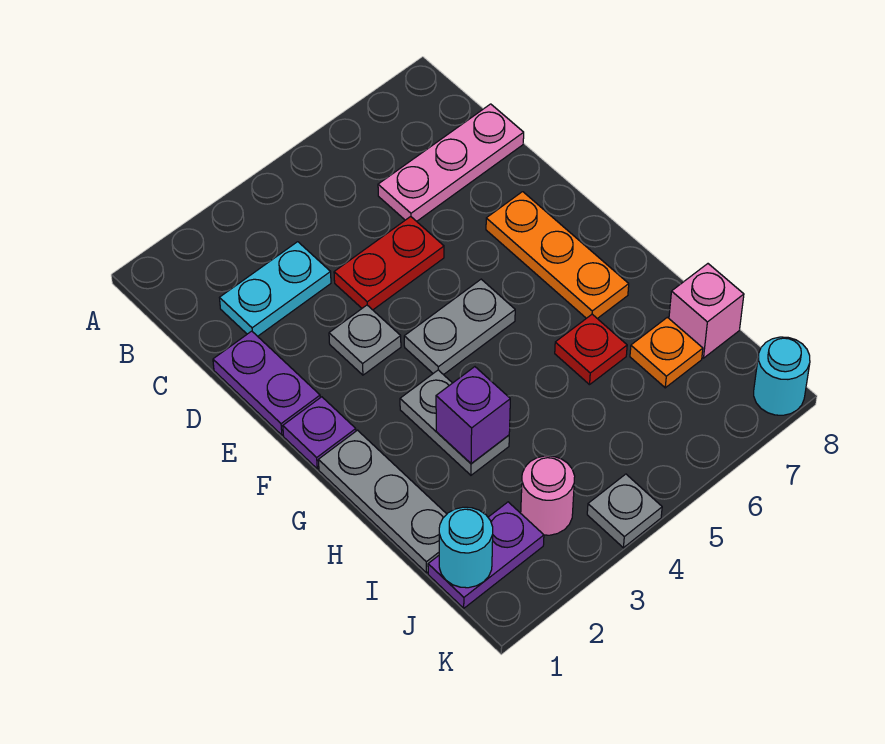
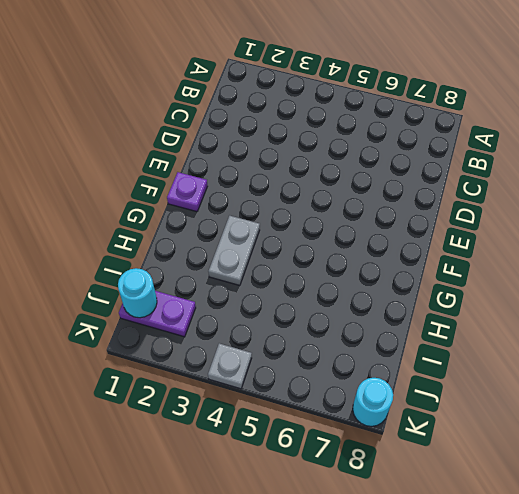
none -> cyan 1x2 plate [220,242,331,336]
none -> pink 1x3 plate [378,104,524,221]
none -> purple 1x2 plate [213,331,320,435]

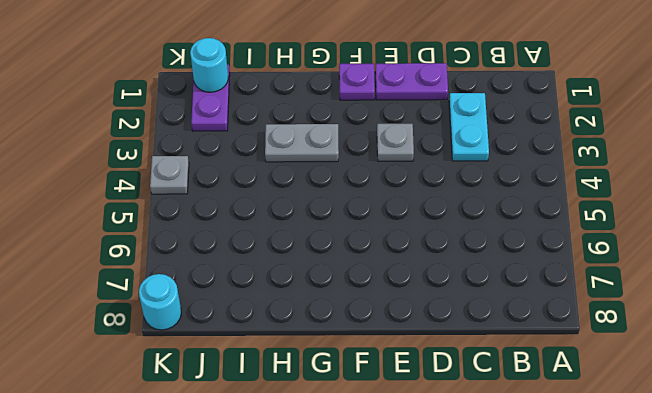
none -> pink 1x3 plate [378,104,524,221]
none -> red 1x2 plate [334,217,444,310]
none -> orange 1x3 plate [486,192,629,319]

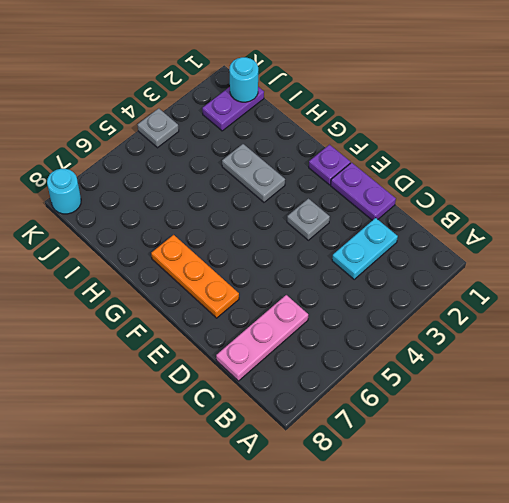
none -> red 1x2 plate [334,217,444,310]
none -> grey 1x2 plate [404,279,515,375]
none -> grey 1x3 plate [318,430,447,573]

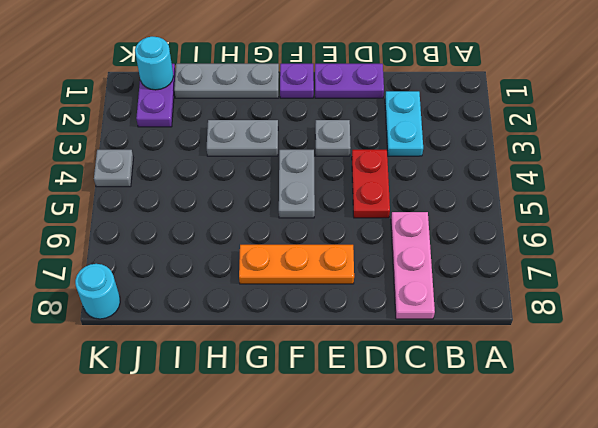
none -> red 1x1 plate [555,314,627,385]
none -> orange 1x1 plate [630,317,703,388]
none -> pink 1x1 brick [669,264,744,358]

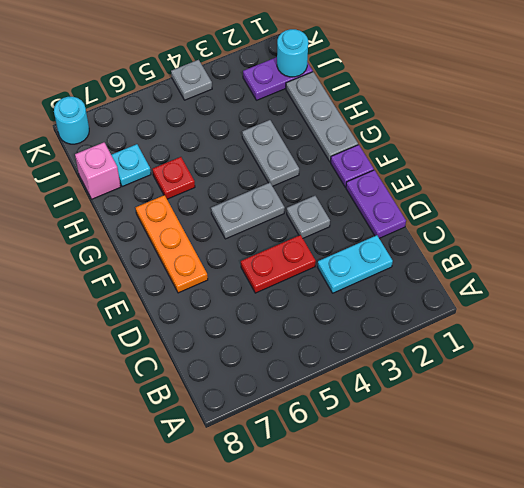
cyan 1x1 plate [112,144,151,187] -> orange 1x1 plate [630,317,703,388]
none -> pink 1x3 plate [378,104,524,221]
none -> pink 1x1 round brick [521,456,575,535]
none -> purple 1x1 brick [436,367,510,464]

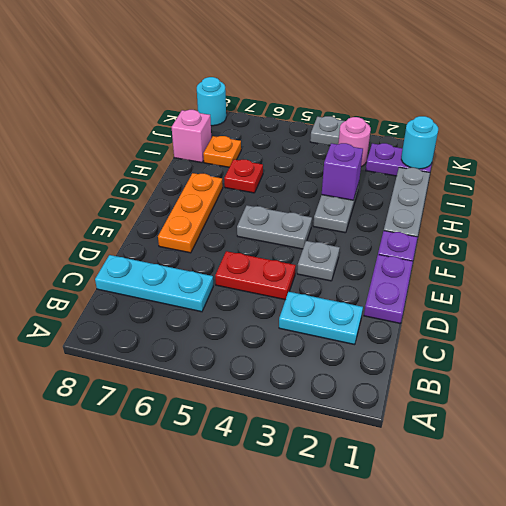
cyan 1x3 plate [95,255,213,312] -> pink 1x3 plate [378,104,524,221]

